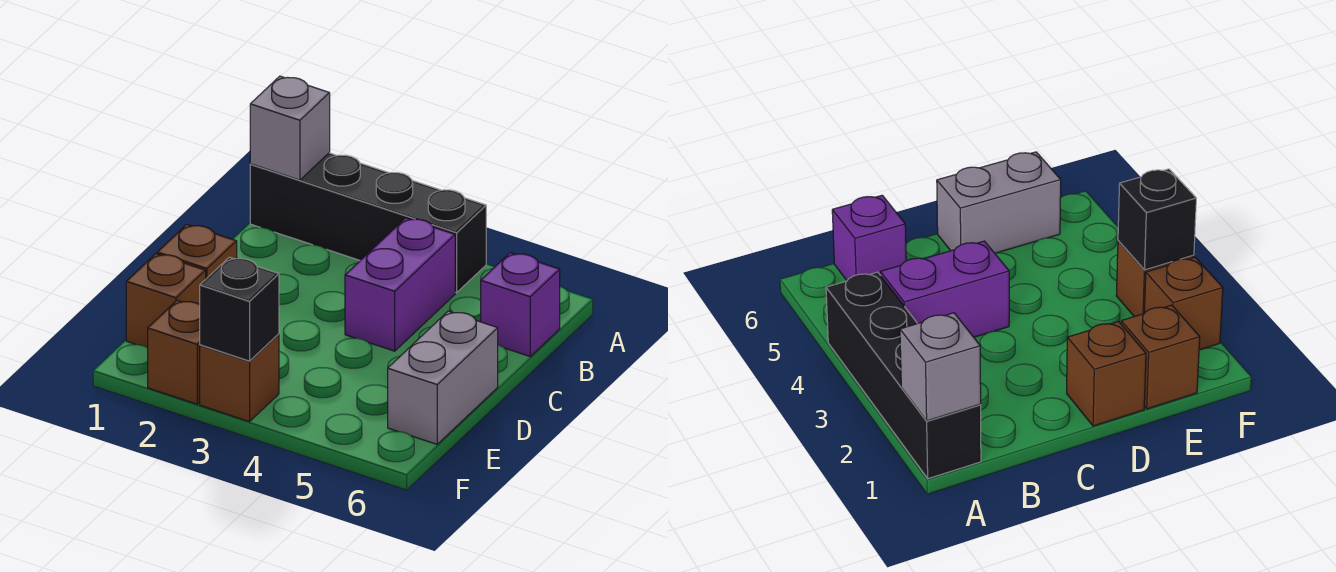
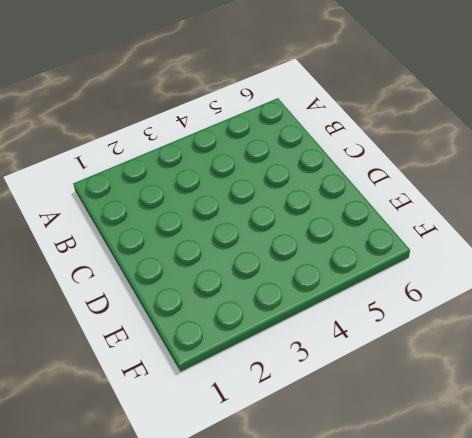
none -> black 1x4 brick [250,153,486,293]
none -> purple 1x2 brick [345,218,455,351]

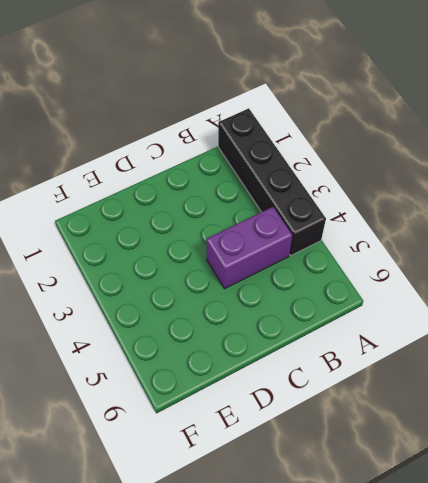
none -> purple 1x1 brick [481,253,560,356]
none -> brown 1x1 brick [157,225,237,279]

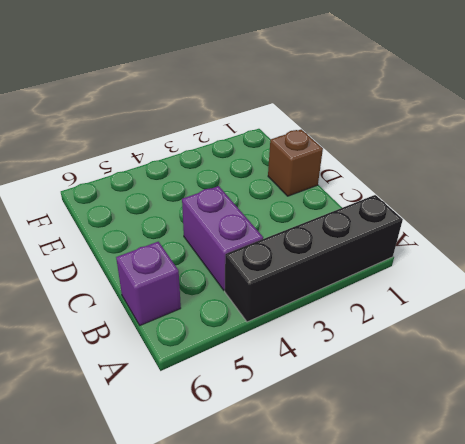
none -> grey 1x2 brick [388,311,498,444]
none -> brown 1x1 brick [126,254,206,348]

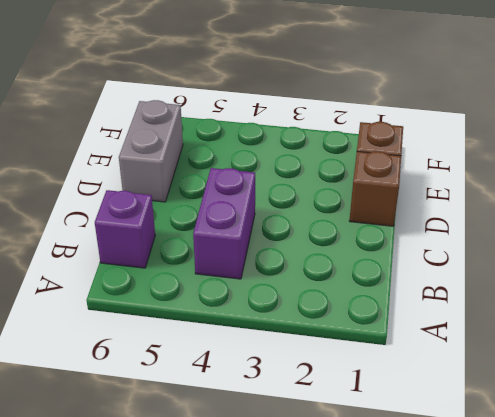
none -> black 1x4 brick [250,153,486,293]
none -> brown 1x1 brick [148,300,200,404]

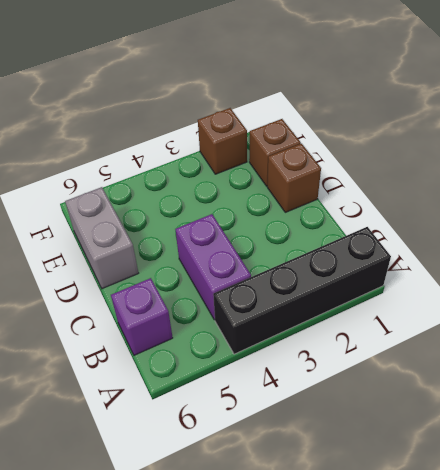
none -> brown 1x1 brick [200,334,279,422]
none -> grey 1x1 brick [250,76,330,180]

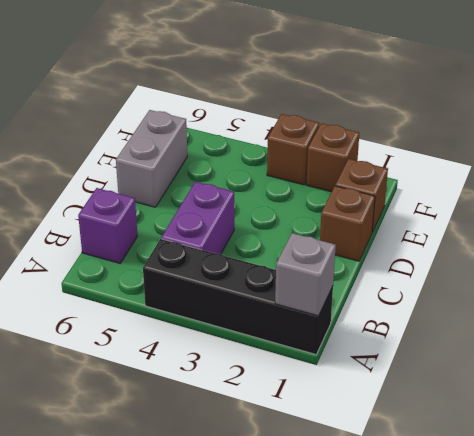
none -> black 1x1 brick [200,257,279,361]

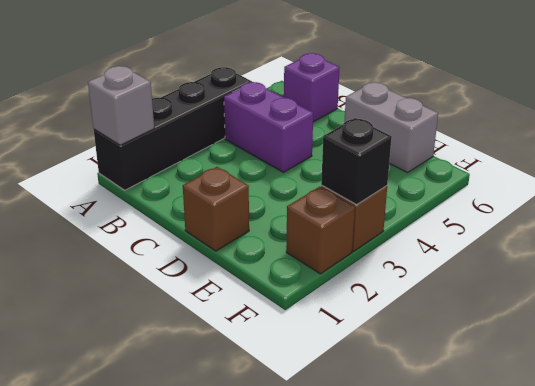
none -> brown 1x1 brick [126,254,206,348]

